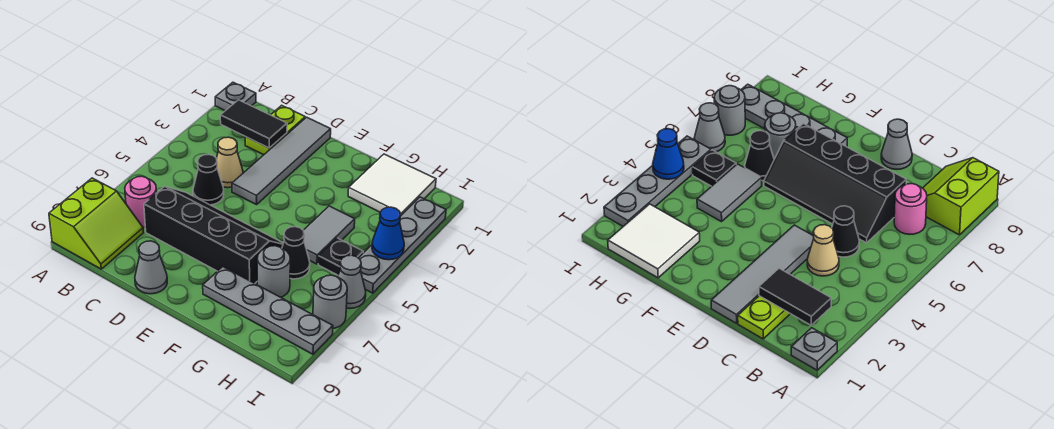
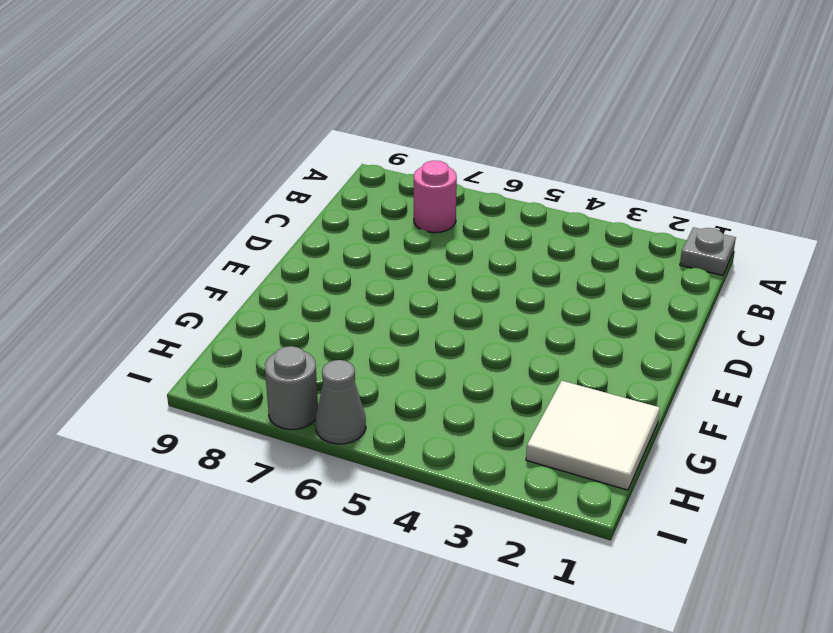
none -> lime 2x2 slope [49,178,143,269]
none -> lime 1x2 plate [245,105,305,155]
none -> tan 1x1 cone [217,137,243,188]

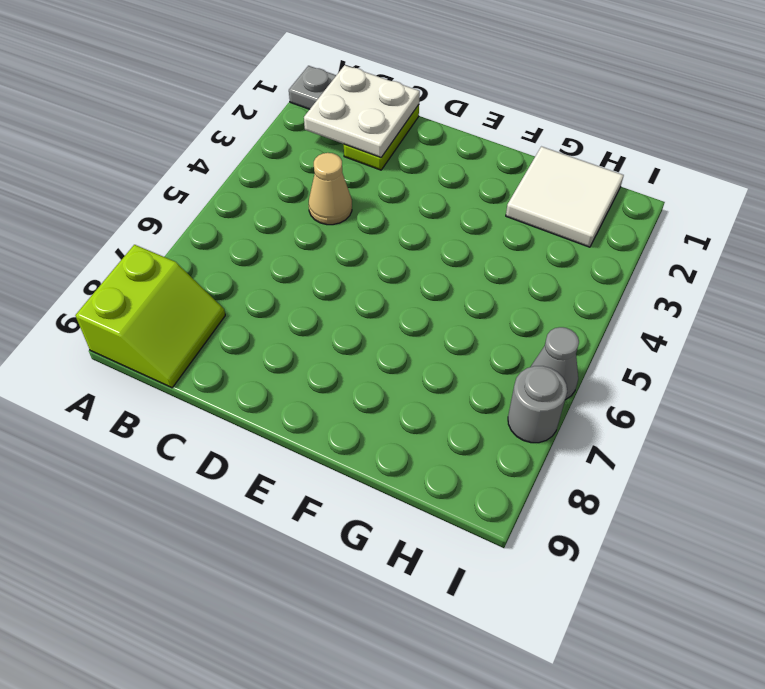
white 2x2 plate [304,65,420,158] -> black 1x2 tile [220,100,287,148]
none -> pink 1x1 round brick [125,176,157,227]
none -> black 1x1 cone [193,154,224,205]
none -> black 2x4 slope [144,186,283,283]

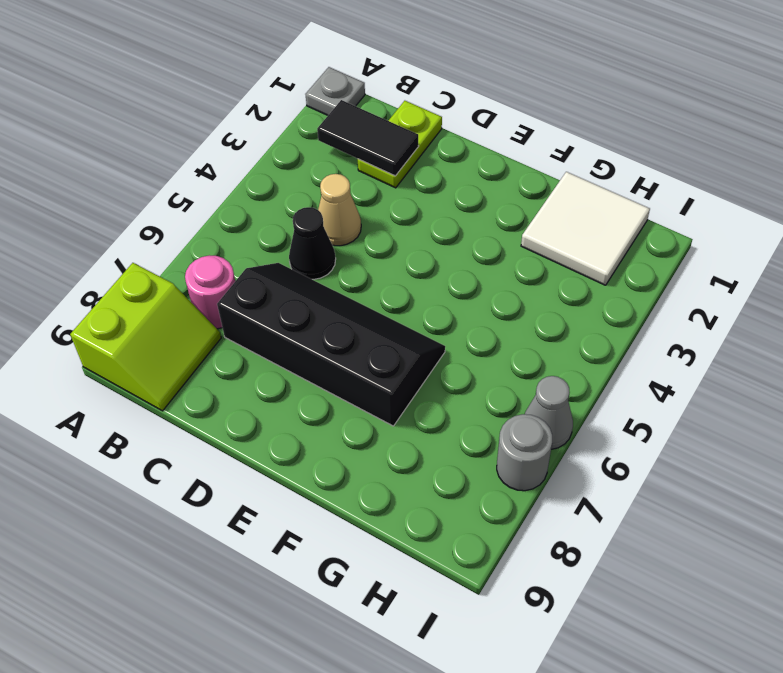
none -> grey 1x4 tile [232,117,331,205]
none -> grey 1x1 cone [135,241,167,294]
none -> grey 1x4 plate [203,267,333,354]

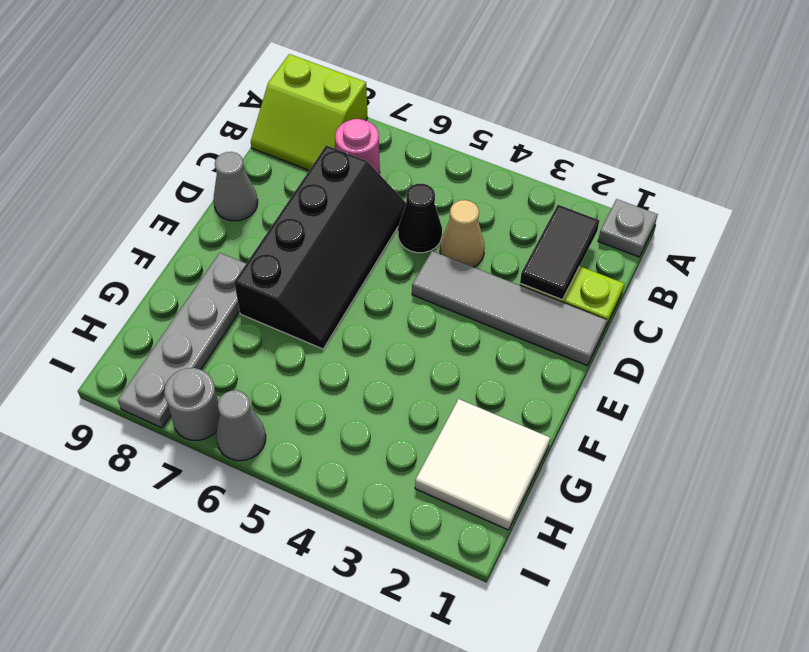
none -> grey 1x2 tile [303,206,355,264]
none -> black 1x1 cone [282,227,310,279]
none -> grey 1x1 round brick [257,246,290,297]

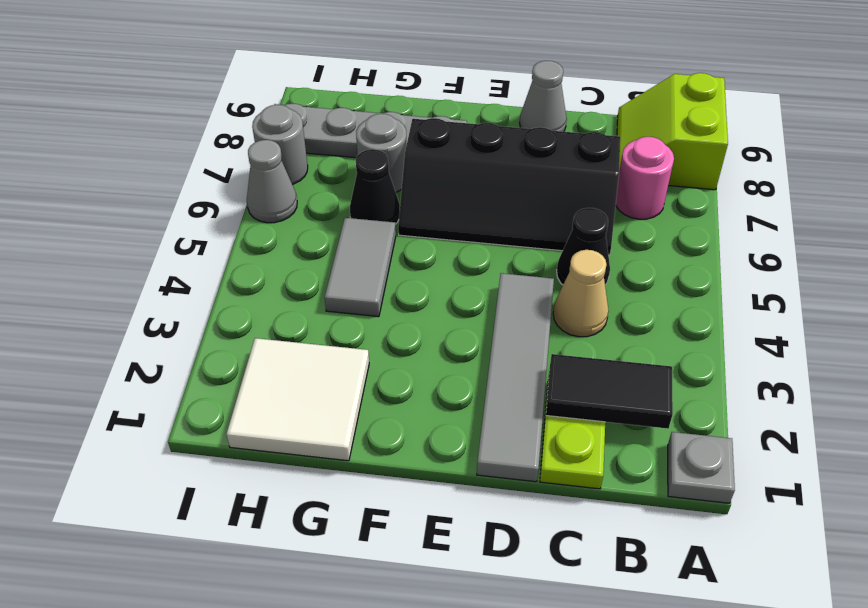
none -> black 1x1 plate [318,238,363,275]
none -> grey 1x4 plate [359,197,446,293]
none -> blue 1x1 cone [372,207,404,260]

